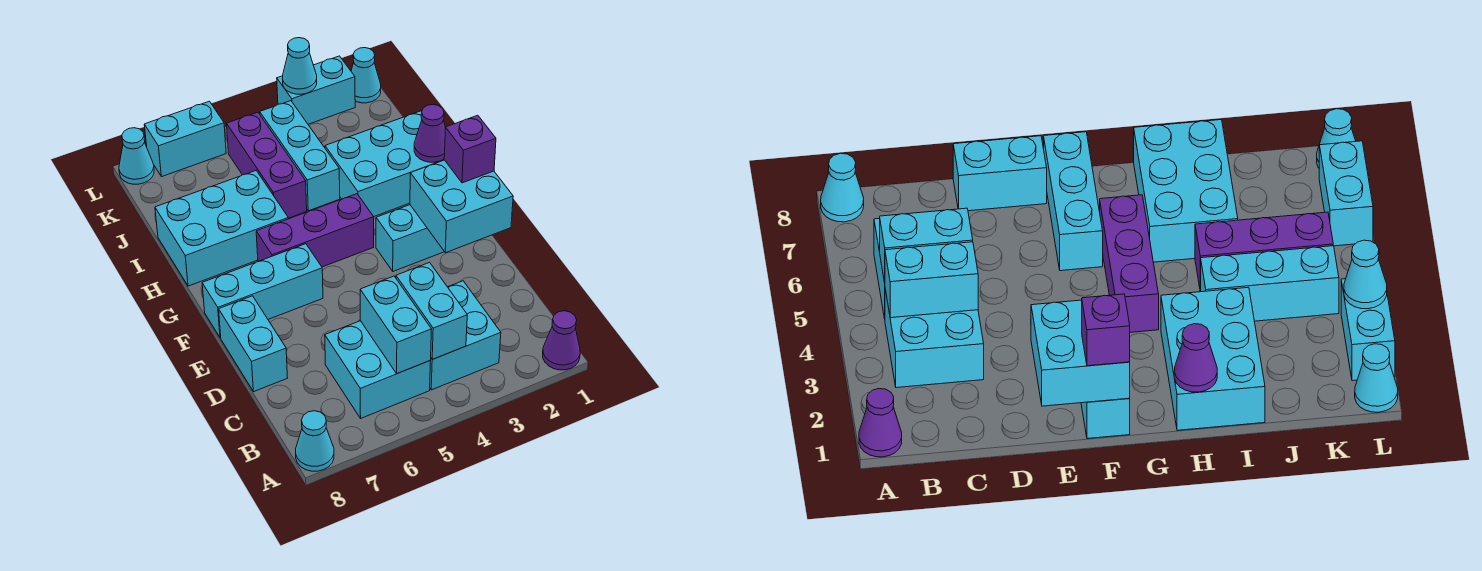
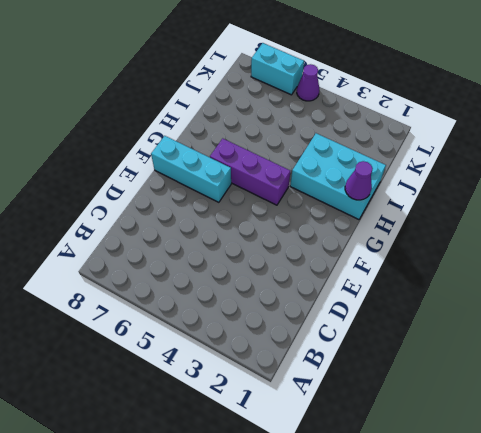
purple 1x1 cone [297,64,319,101] -> purple 1x1 cone moved to [543,311,580,370]
none -> cyan 1x1 cone [296,411,334,471]
none -> cyan 2x2 brick [430,281,501,390]
none -> cyan 2x2 brick [325,321,431,418]

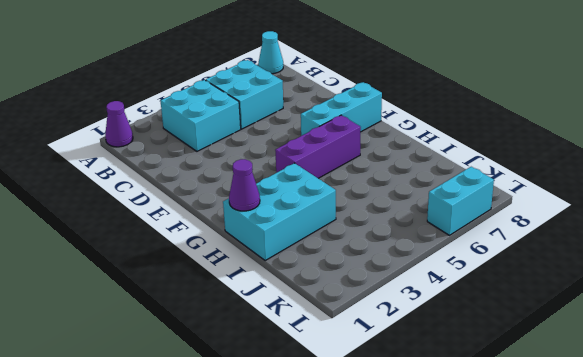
none -> cyan 1x2 brick [219,296,287,392]
none -> cyan 1x3 brick [376,205,444,271]
none -> cyan 2x3 brick [155,171,288,286]

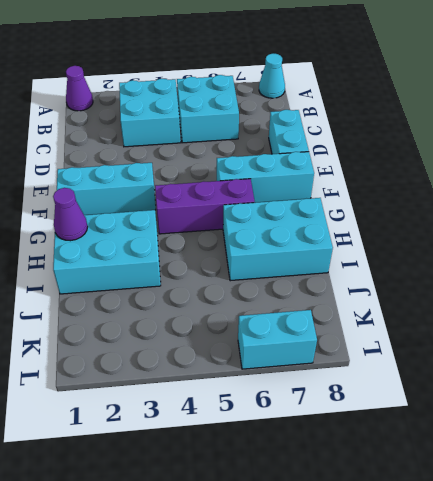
none -> cyan 1x3 brick [260,101,340,211]
none -> purple 1x3 brick [227,112,307,218]
none -> cyan 1x1 cone [351,48,381,103]

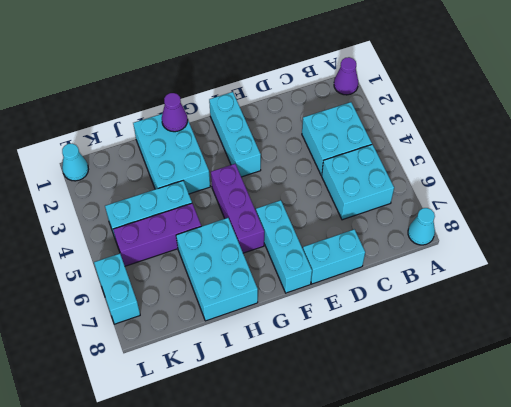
none -> cyan 1x2 brick [277,56,355,124]
none -> cyan 1x1 cone [119,128,154,184]
none -> cyan 1x2 brick [396,263,467,359]

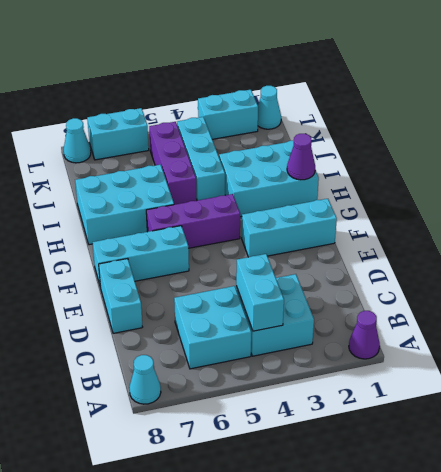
none -> cyan 1x2 brick [360,276,431,374]
none -> cyan 2x2 brick [410,160,513,253]
none -> cyan 1x1 cone [282,38,317,94]

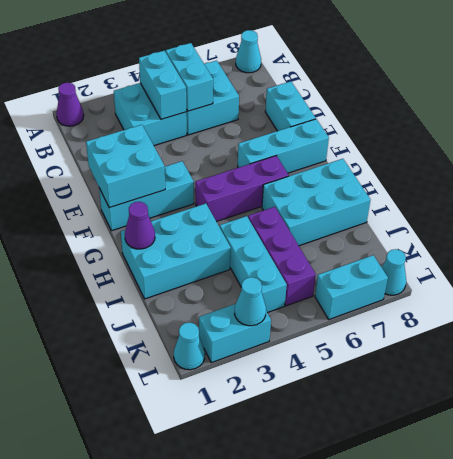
none -> purple 1x1 brick [444,115,496,183]

